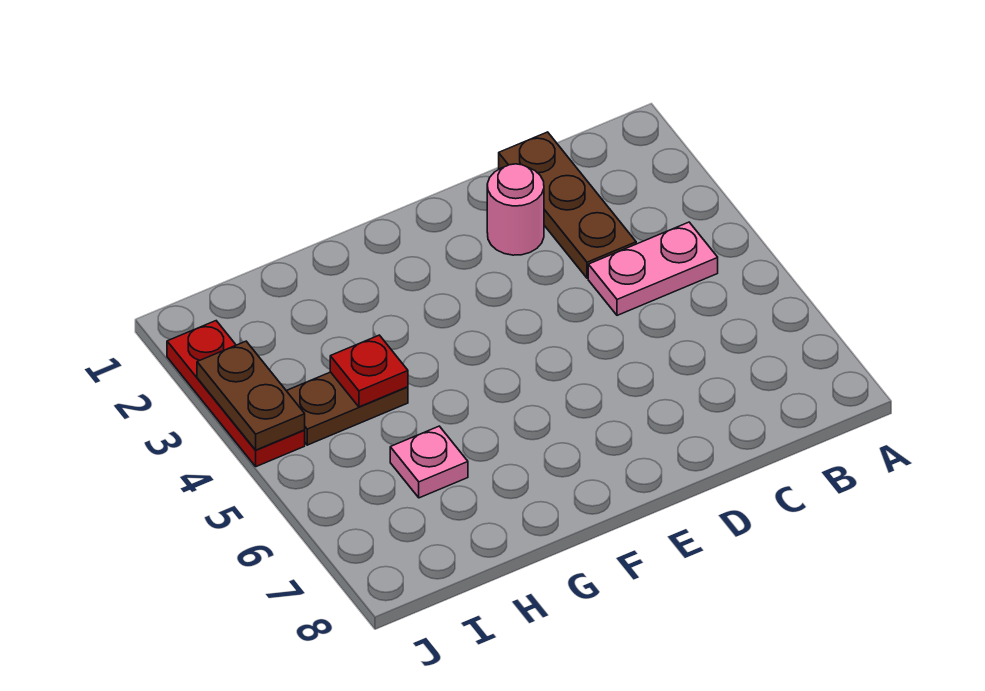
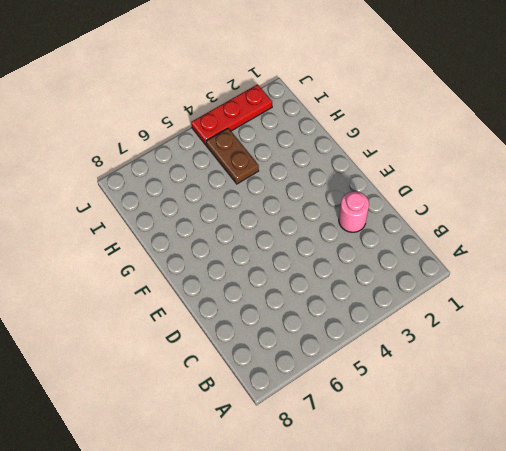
none -> pink 1x2 plate [588,222,718,315]
none -> brown 1x3 plate [499,132,636,278]

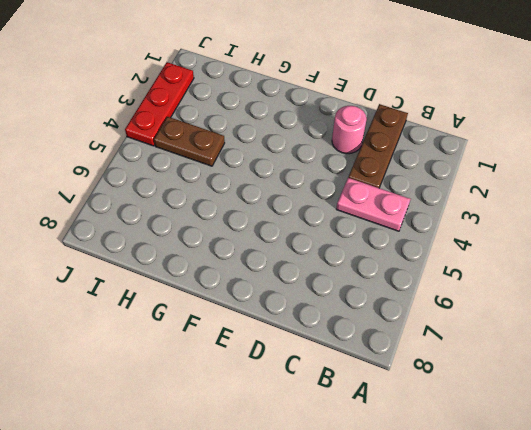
none -> pink 1x1 plate [390,426,468,498]
none -> red 1x1 plate [330,335,408,407]

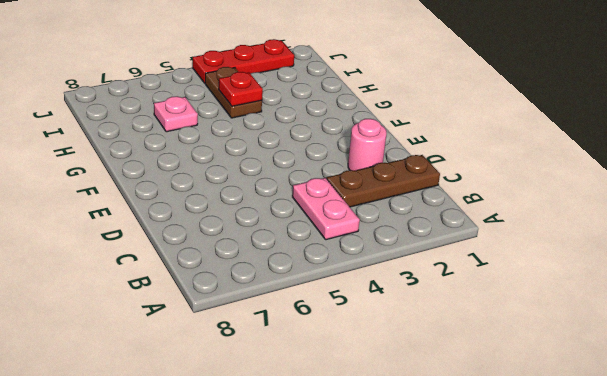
none -> brown 1x2 plate [197,341,305,450]

